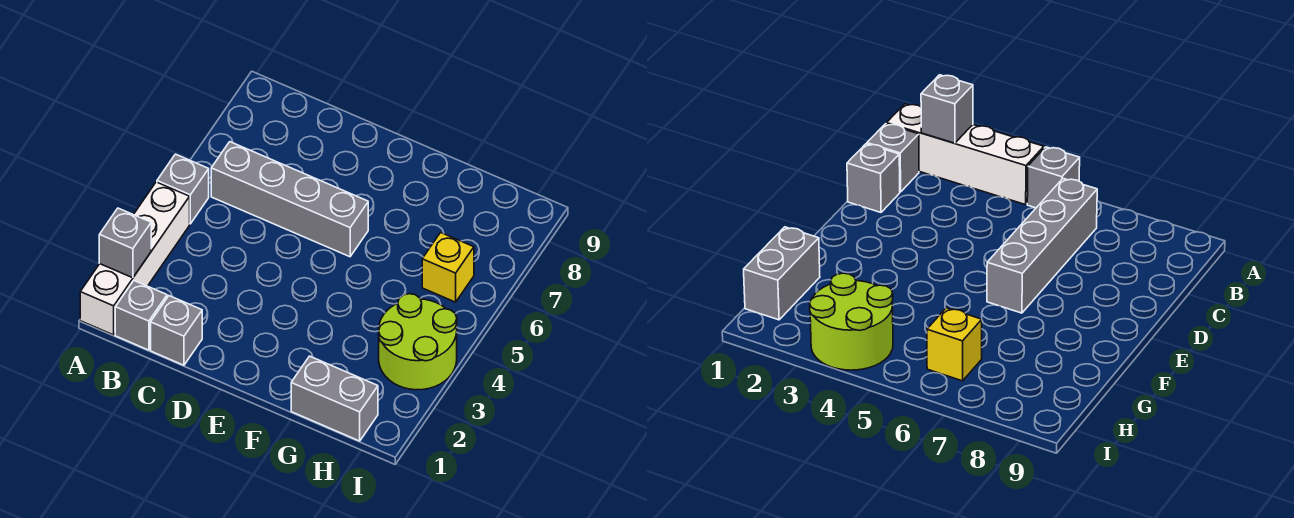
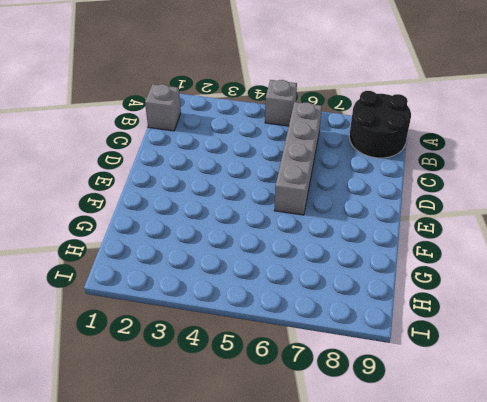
black 2x2 round brick [349,91,411,158] -> none
none -> white 1x4 brick [80,182,190,335]
none -> grey 1x1 brick [151,296,202,365]

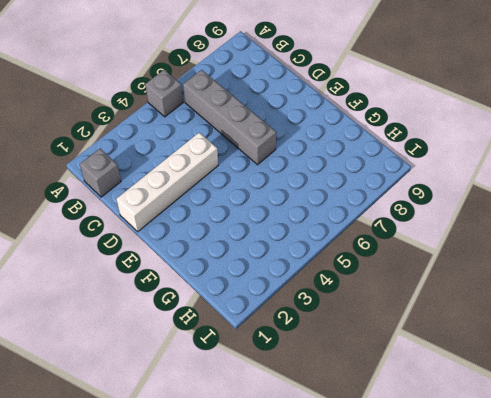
white 1x4 brick [116,133,218,232] -> white 1x4 brick moved to [80,182,190,335]
none -> grey 1x1 brick [151,296,202,365]
none -> grey 1x2 brick [291,356,378,441]

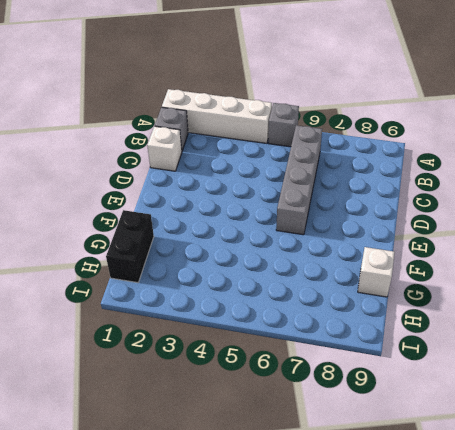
white 1x1 brick [147,126,182,171] -> grey 1x1 brick [151,296,202,365]
black 1x2 brick [106,210,154,283] -> grey 1x2 brick [291,356,378,441]
white 1x1 brick [358,247,395,297] -> none
none -> lime 2x2 round brick [379,294,457,390]
none -> yellow 1x1 brick [422,233,474,302]

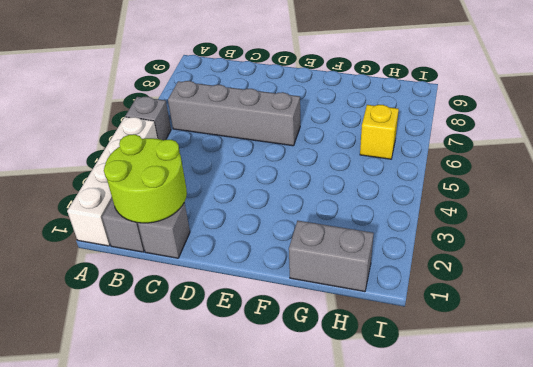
lime 2x2 round brick [104,134,187,223] -> lime 2x2 round brick moved to [379,294,457,390]
none -> grey 1x1 brick [99,208,151,278]

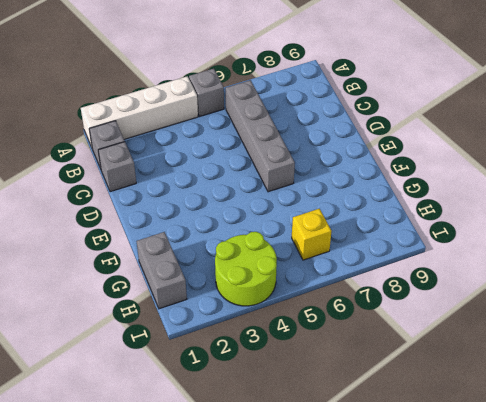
none -> grey 1x1 brick [99,208,151,278]

